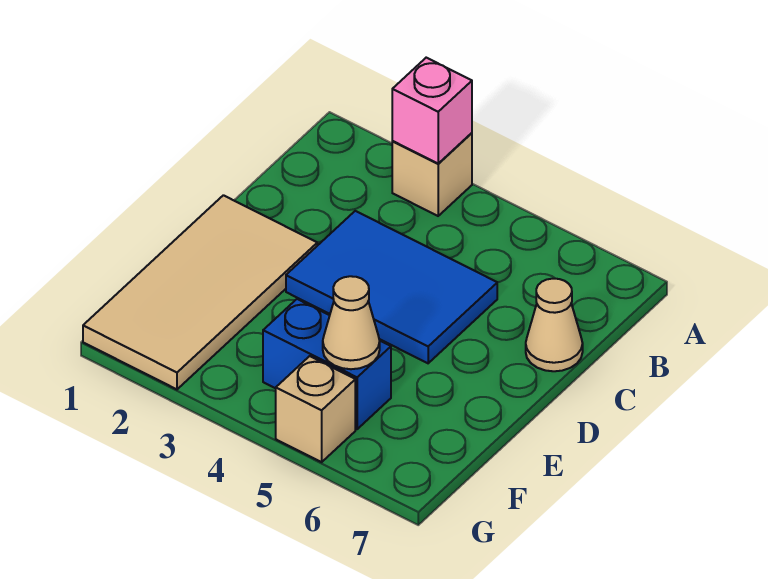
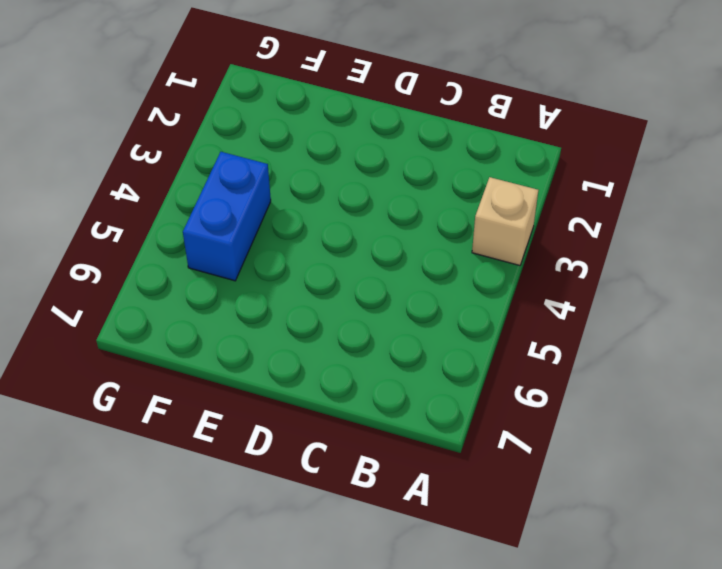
none -> blue 2x3 tile [286,211,497,363]
none -> tan 1x1 cone [526,279,583,371]

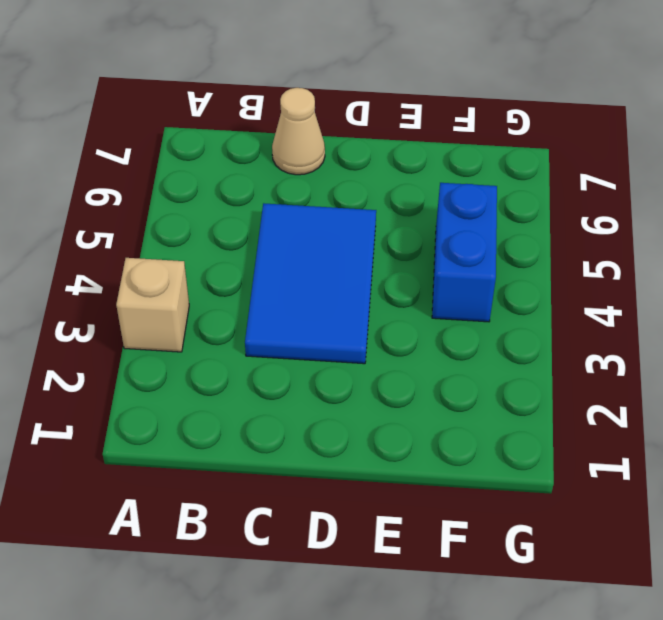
none -> tan 2x4 tile [83,195,317,389]
none -> tan 1x1 brick [276,356,355,462]

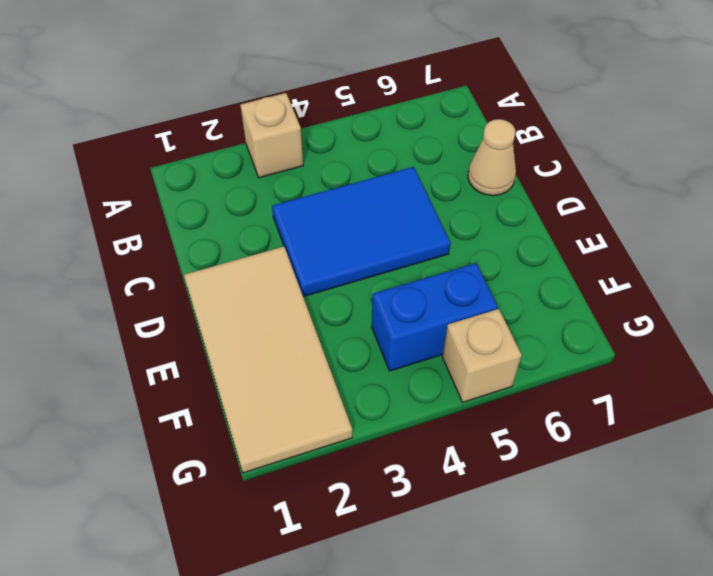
none -> pink 1x1 brick [392,58,472,163]
none -> tan 1x1 cone [323,276,380,369]

